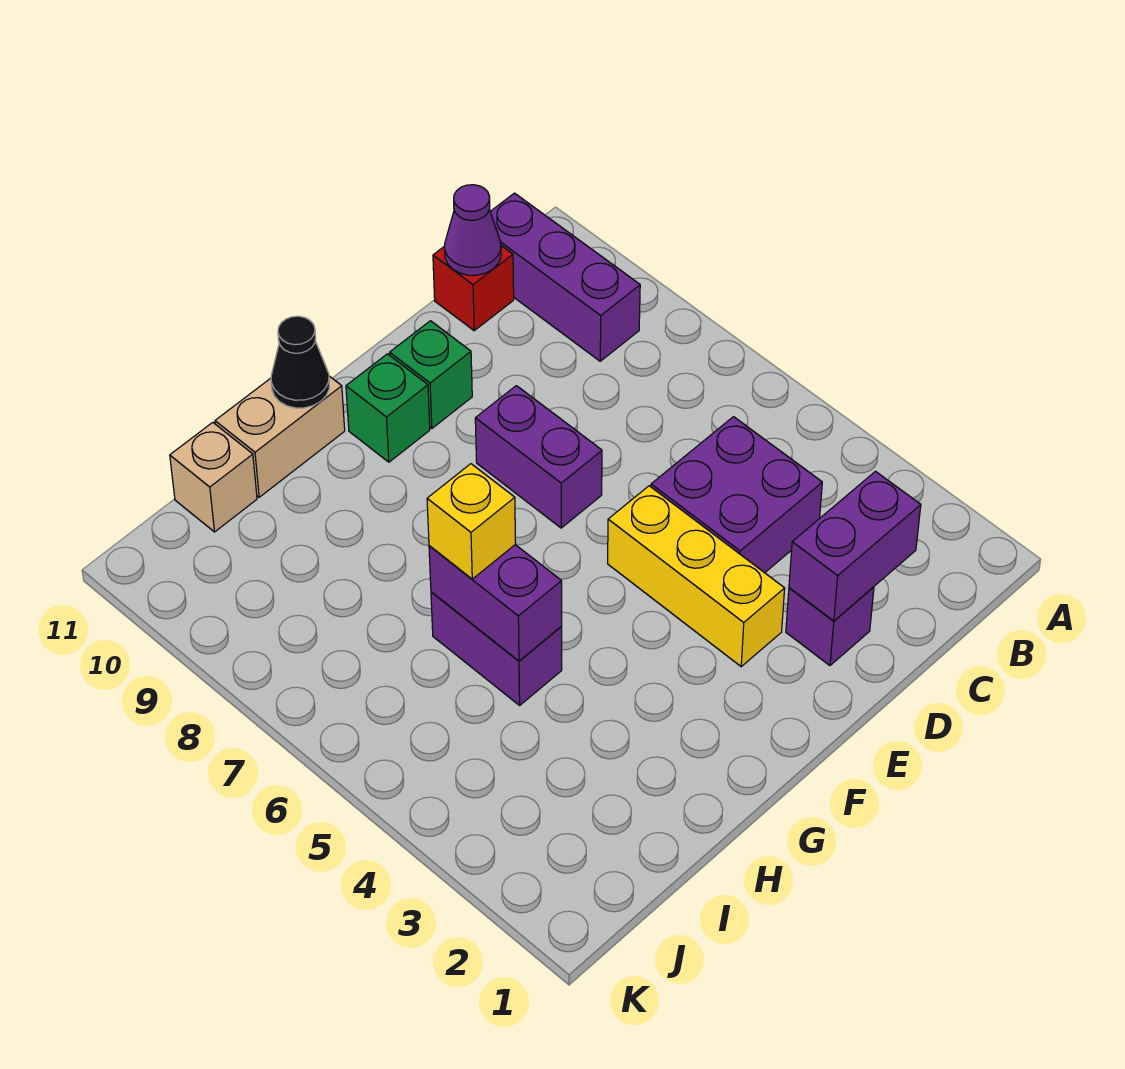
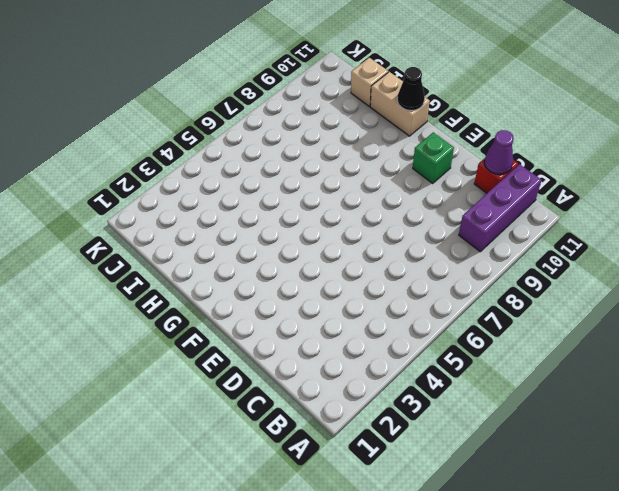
none -> purple 2x2 brick [651,417,822,573]
none -> purple 1x1 brick [786,587,874,666]
none -> yellow 1x3 brick [608,486,785,667]

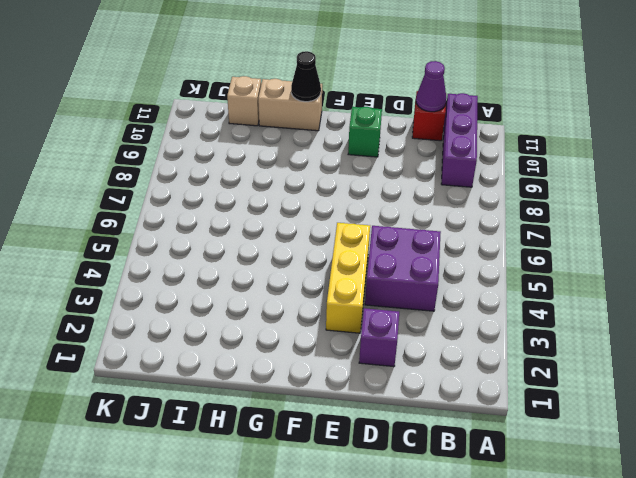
none -> purple 1x2 brick [475,386,602,528]
none -> green 1x1 brick [346,354,430,462]
none -> purple 1x2 brick [431,592,562,705]

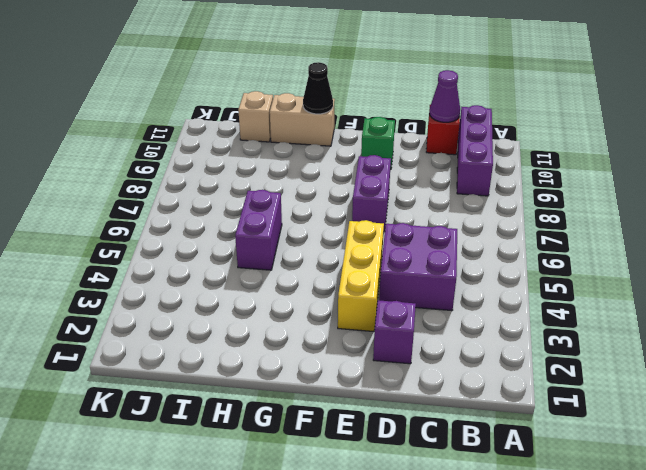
none -> green 1x1 brick [346,354,430,462]
none -> purple 1x2 brick [789,472,921,621]
none -> purple 1x2 brick [429,545,562,661]

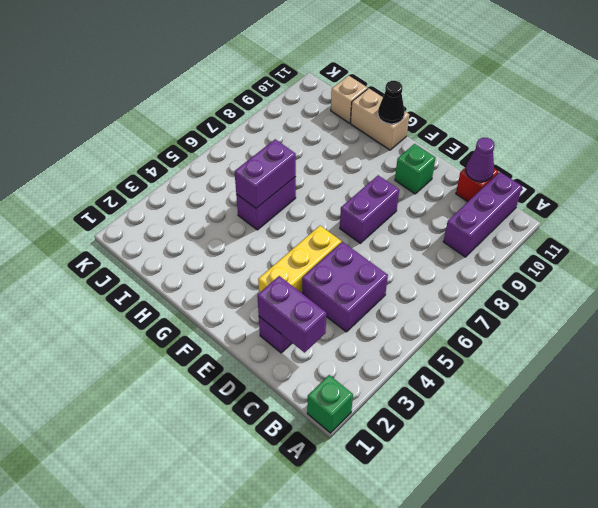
green 1x1 brick [307,375,353,433] -> green 1x1 brick moved to [346,354,430,462]
none -> yellow 1x1 brick [427,464,516,579]

